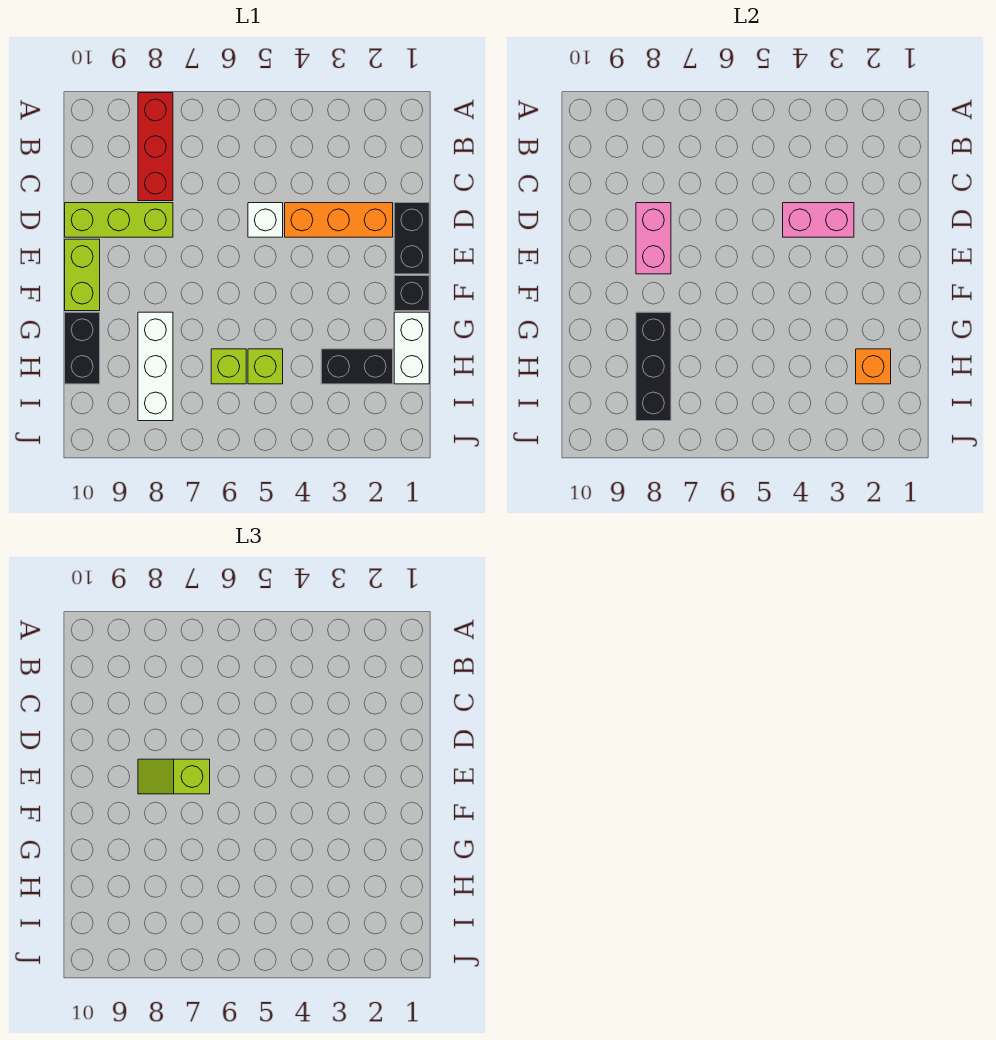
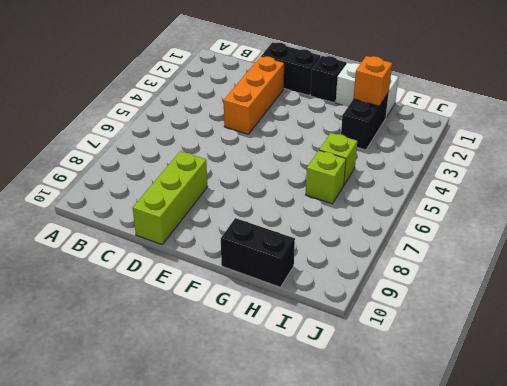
none -> red 1x3 brick [138,93,173,201]
none -> white 1x1 brick [248,203,283,237]
none -> lime 1x2 brick [65,239,100,311]

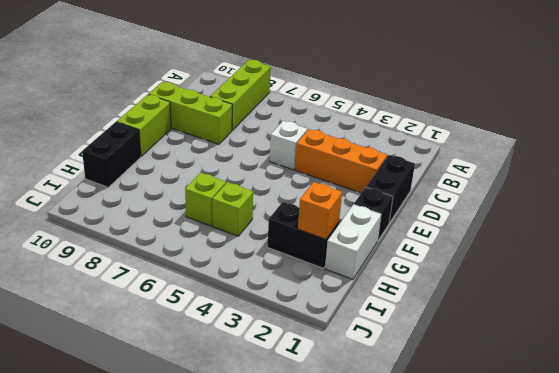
lime 1x3 brick [210,60,271,130] -> red 1x3 brick [138,93,173,201]
none -> white 1x3 brick [138,312,173,421]
none -> pink 1x2 brick [783,203,854,237]
none -> pink 1x2 brick [636,203,671,274]

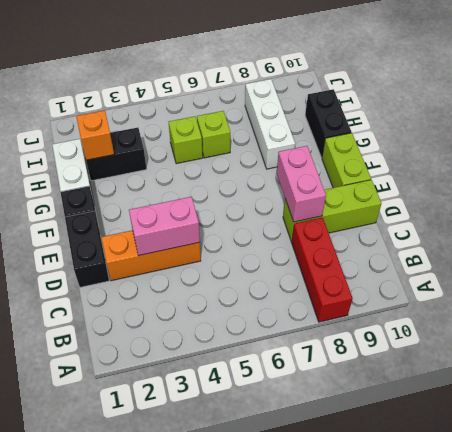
none -> white 1x1 brick [248,203,283,237]
none -> black 1x3 brick [636,312,671,421]
none -> lime 1x2 slope [138,759,210,794]

